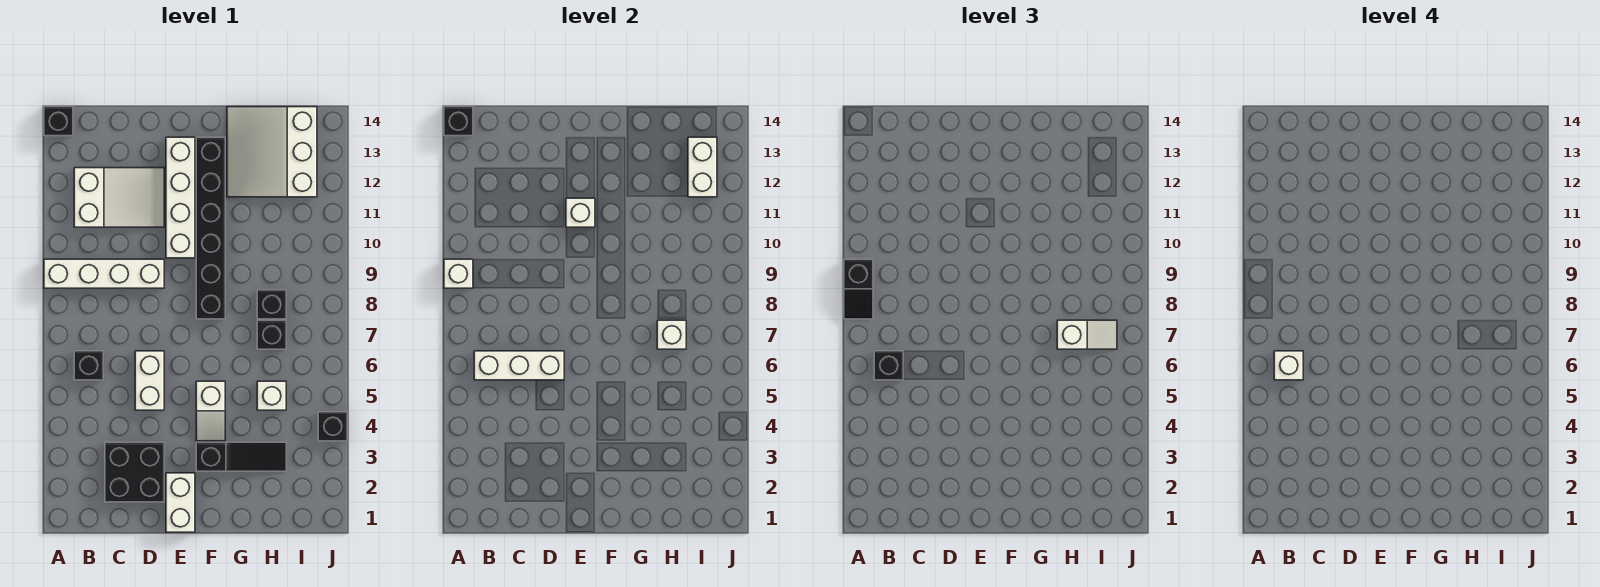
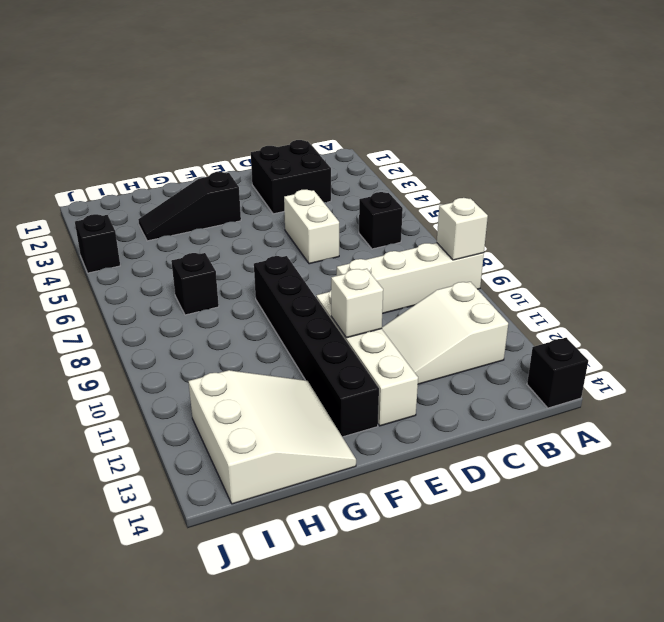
none -> white 1x2 brick [166,473,195,532]
none -> white 1x2 slope [196,381,225,441]
none -> white 1x1 brick [257,381,286,410]

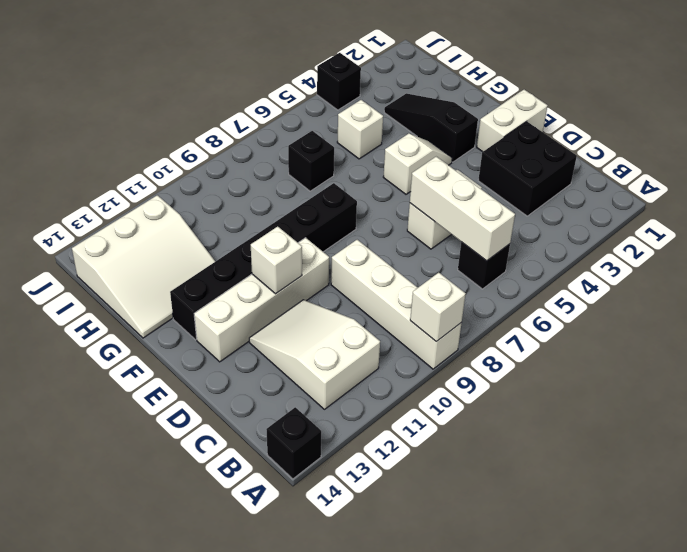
none -> black 1x1 brick [257,290,286,319]
none -> black 1x1 brick [444,107,473,136]
none -> white 1x1 brick [657,320,686,349]

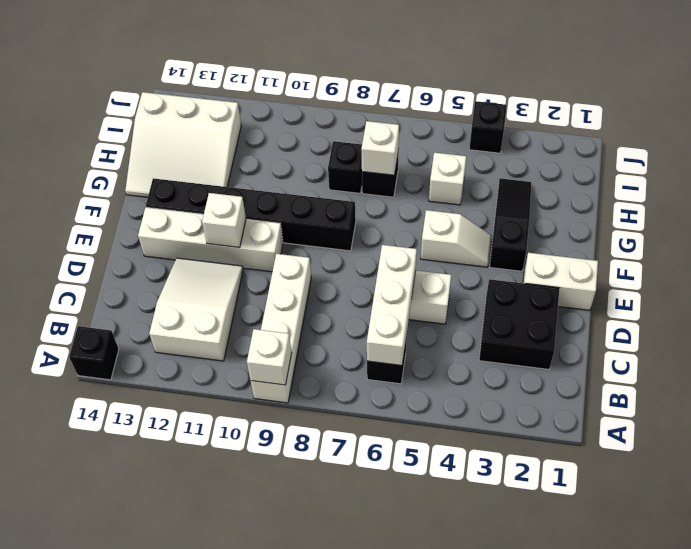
none -> black 1x1 brick [444,107,473,136]
none -> white 1x2 brick [688,137,717,197]
none -> black 1x2 slope [844,259,873,319]

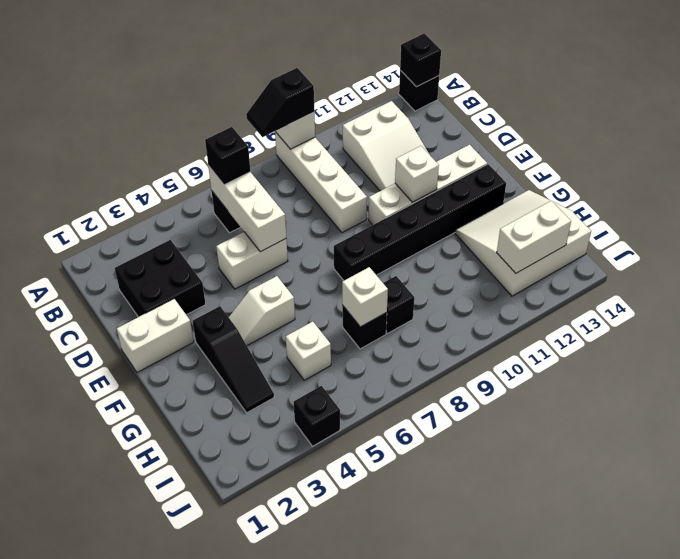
none -> white 1x2 slope [1057,320,1117,349]
none -> white 1x1 brick [1274,351,1303,380]

